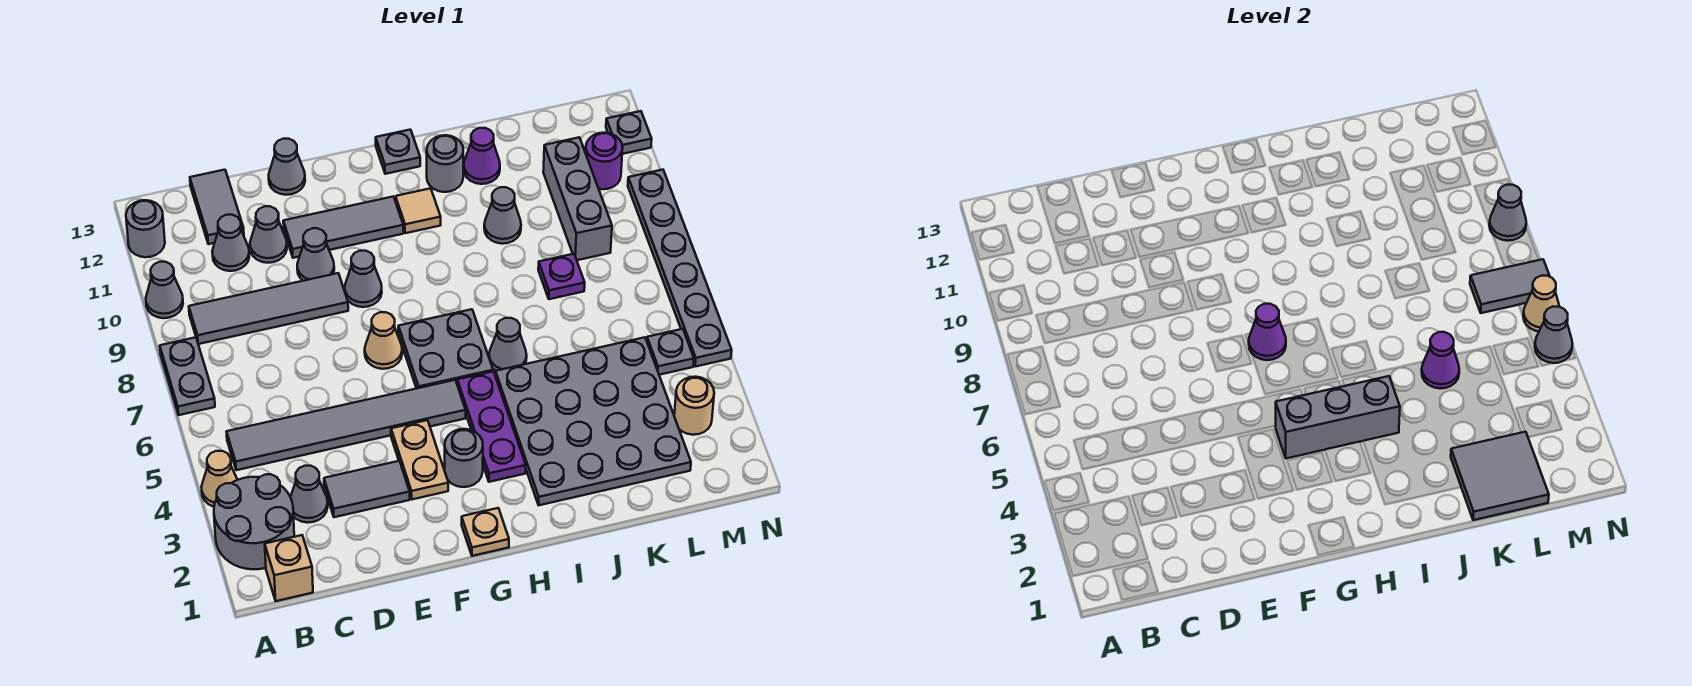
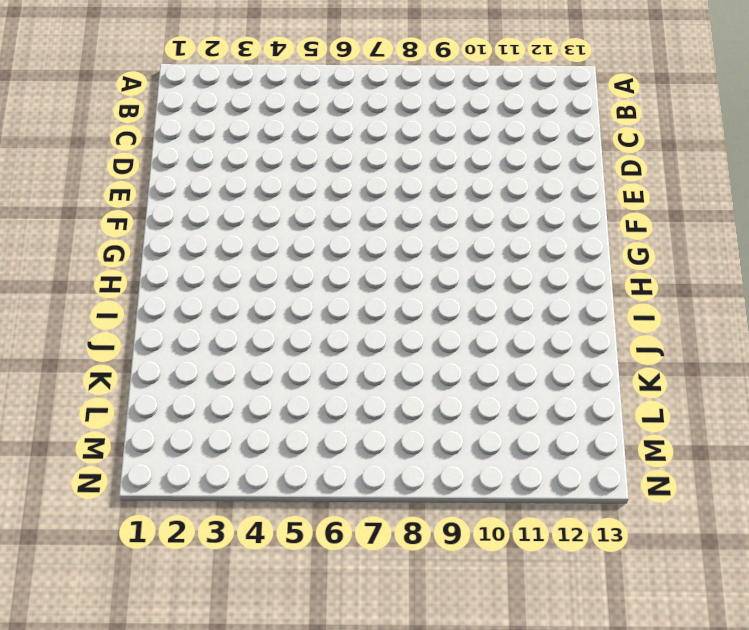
none -> grey 2x2 round brick [214,474,294,569]
none -> tan 1x1 cone [201,451,237,507]
none -> grey 1x2 plate [160,337,215,415]
none -> grey 1x1 cone [146,262,183,318]

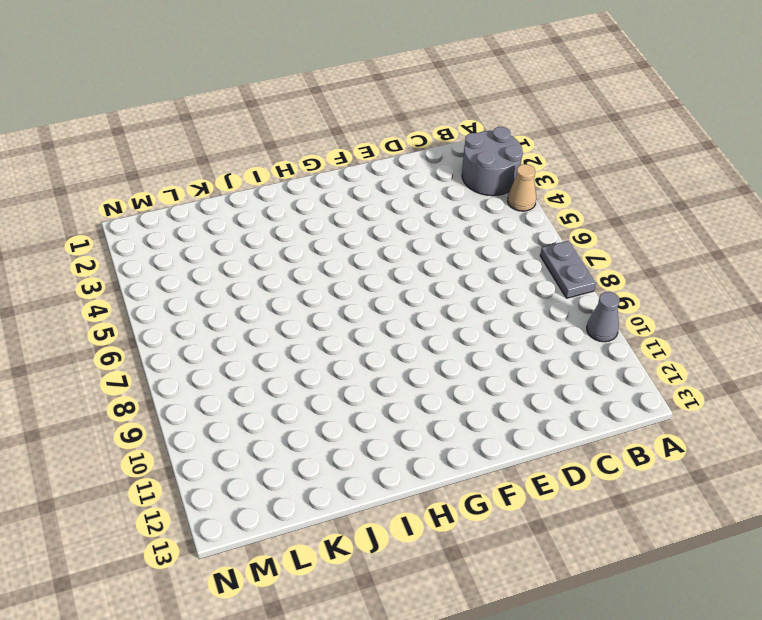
none -> grey 1x1 round brick [126,200,165,257]
none -> tan 1x1 brick [265,535,313,601]
none -> grey 1x6 tile [227,380,466,470]
none -> grey 1x4 tile [189,273,348,344]

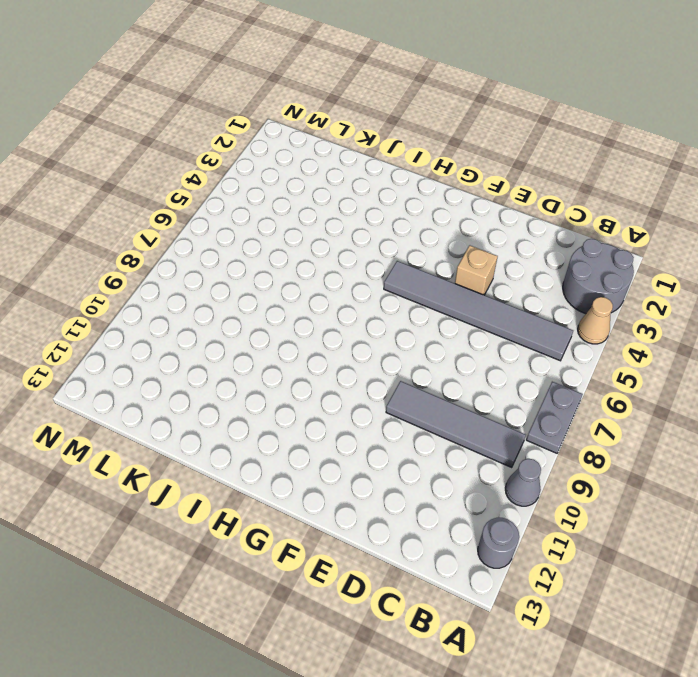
tan 1x1 brick [455,245,498,295] -> tan 1x1 brick moved to [265,535,313,601]
none -> grey 1x1 cone [291,466,328,523]
none -> grey 1x1 cone [212,215,249,271]
none -> grey 1x2 tile [190,170,244,244]
none -> grey 1x2 tile [324,461,410,517]

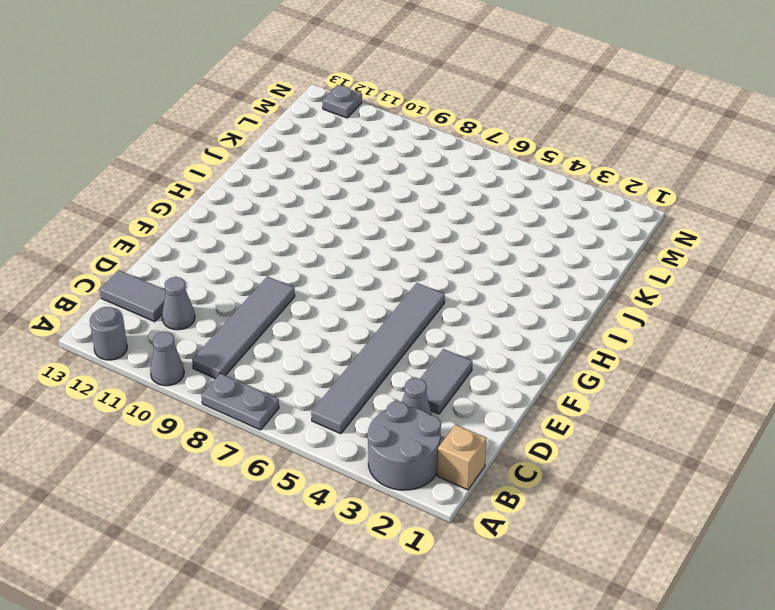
none -> tan 1x1 cone [201,451,237,507]
none -> grey 1x1 cone [250,206,287,263]
none -> grey 1x1 cone [297,228,334,281]
none -> grey 1x3 tile [283,197,403,258]

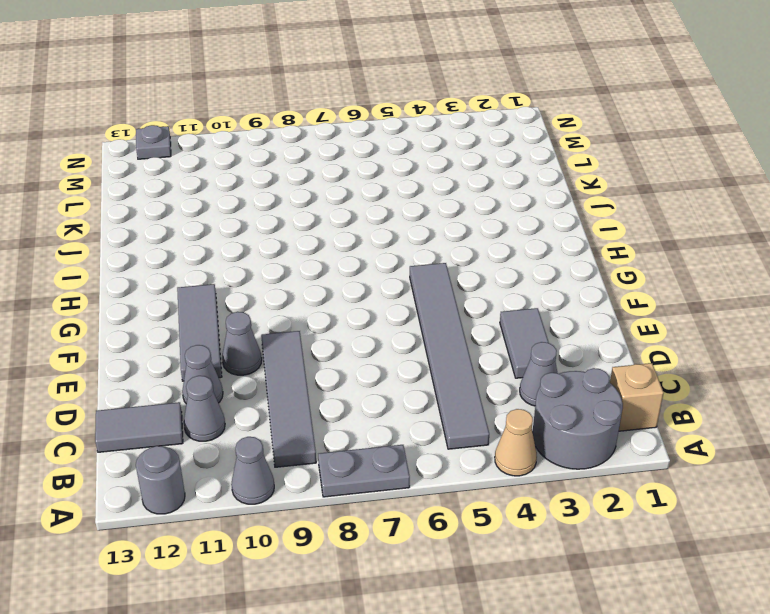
none -> grey 1x1 cone [269,139,305,195]
none -> tan 1x2 plate [391,420,448,499]
none -> tan 1x1 cone [365,312,402,369]
none -> grey 1x1 cone [345,251,382,307]

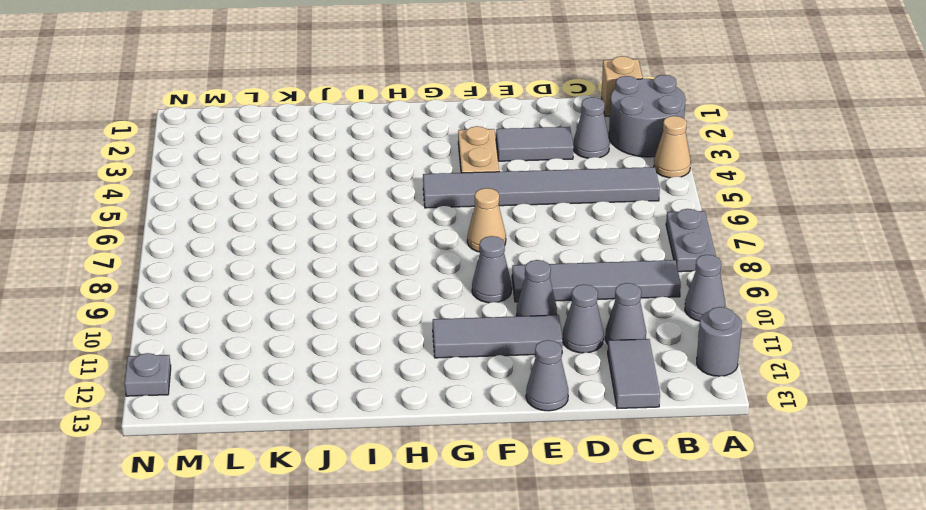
none -> tan 1x1 plate [462,508,509,556]
none -> grey 1x1 round brick [444,429,483,487]
none -> grey 2x2 plate [398,309,493,388]
none -> purple 1x3 plate [457,371,526,482]

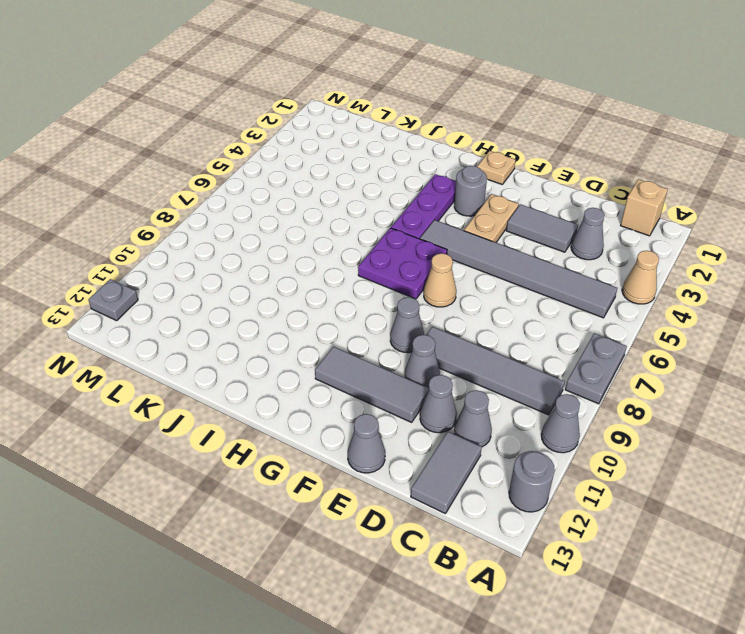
purple 2x2 plate [358,228,447,299] -> grey 2x2 plate [398,309,493,388]
none -> grey 2x2 round brick [214,474,294,569]
none -> tan 1x1 tile [396,188,441,233]
none -> grey 1x1 plate [376,130,420,174]
none -> grey 4x4 plate [495,337,691,505]

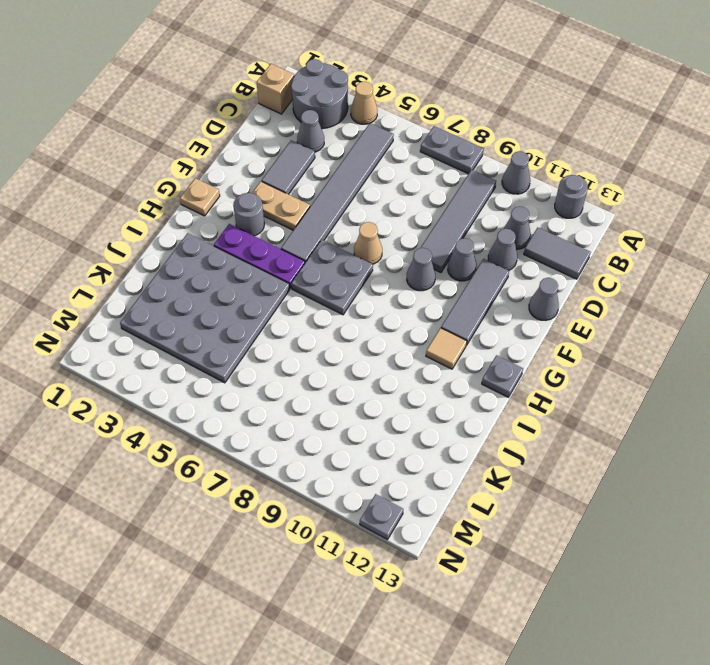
none -> grey 1x1 cone [489,318,527,371]
none -> grey 1x1 round brick [427,135,463,192]
none -> grey 1x1 cone [484,187,521,244]
none -> purple 1x1 cone [464,128,500,184]

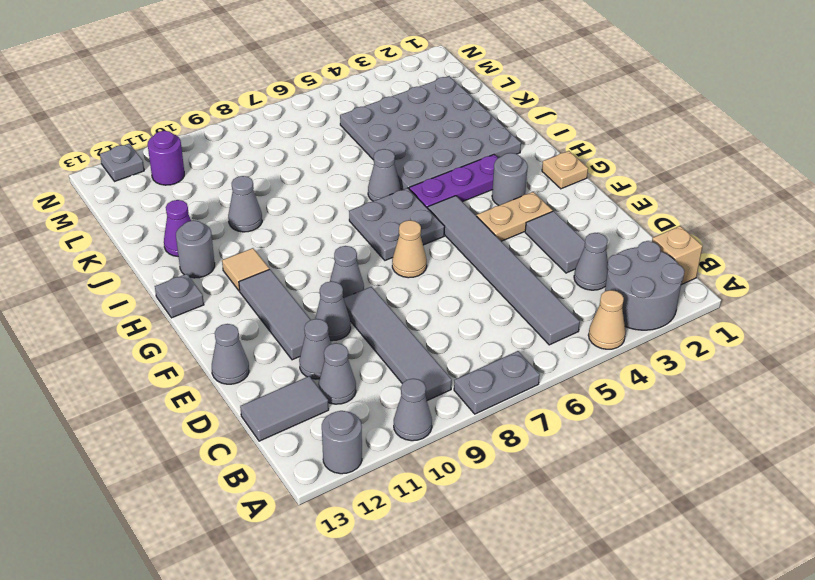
none -> purple 1x1 plate [538,254,585,299]
none -> grey 1x3 brick [543,137,612,260]
none -> tan 1x1 round brick [674,377,714,435]
none -> grey 1x1 plate [647,329,694,375]

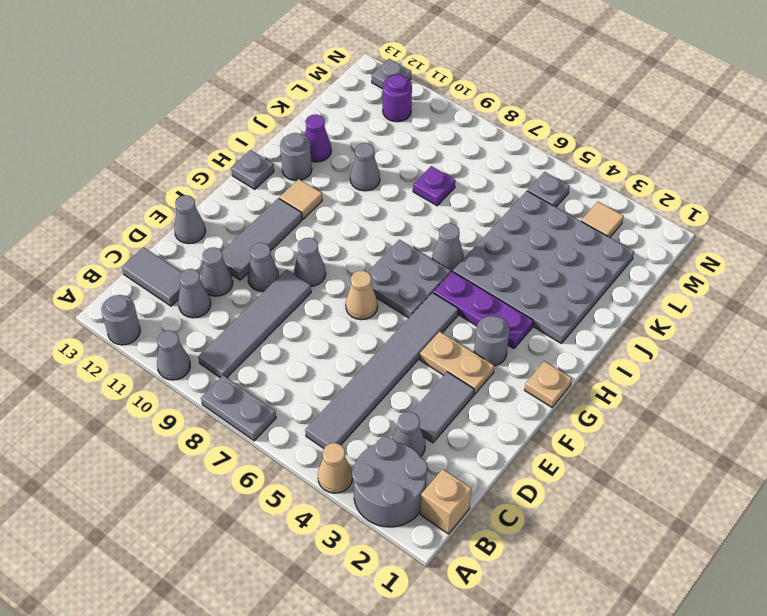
tan 1x1 tile [581,202,624,237] -> tan 1x1 round brick [674,377,714,435]
none -> grey 1x3 brick [543,137,612,260]
none -> grey 1x6 plate [628,170,732,367]
none -> grey 1x3 brick [1276,376,1400,458]
none -> purple 1x1 cone [1249,304,1286,360]

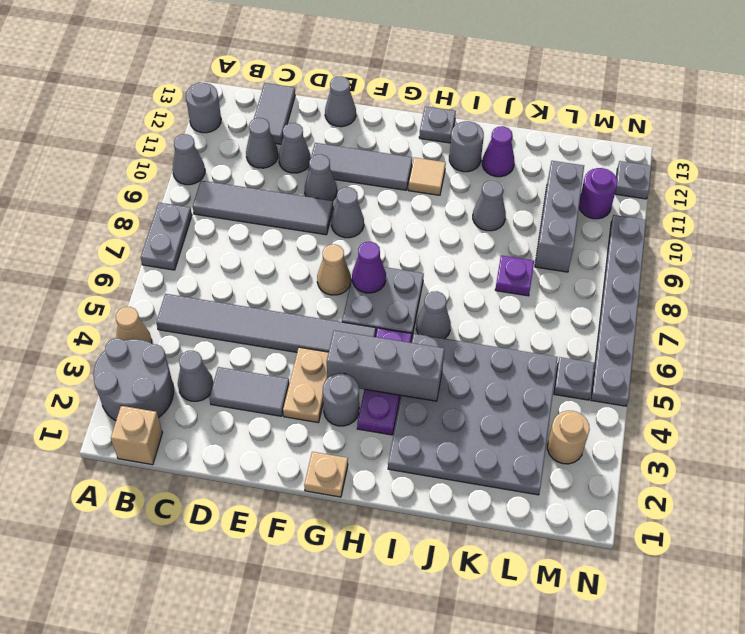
none -> grey 2x2 tile [1451,432,1549,520]
none -> purple 1x1 cone [1422,332,1459,389]
none -> grey 1x2 tile [1470,259,1550,313]
none -> grey 1x1 cone [1535,307,1573,363]

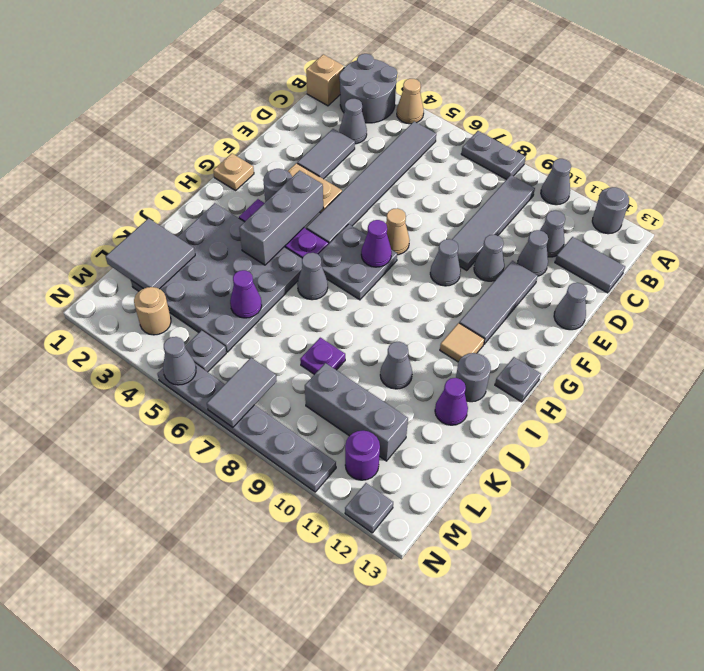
none -> tan 1x1 cone [1523,276,1560,331]
none -> grey 1x1 cone [1489,185,1526,241]

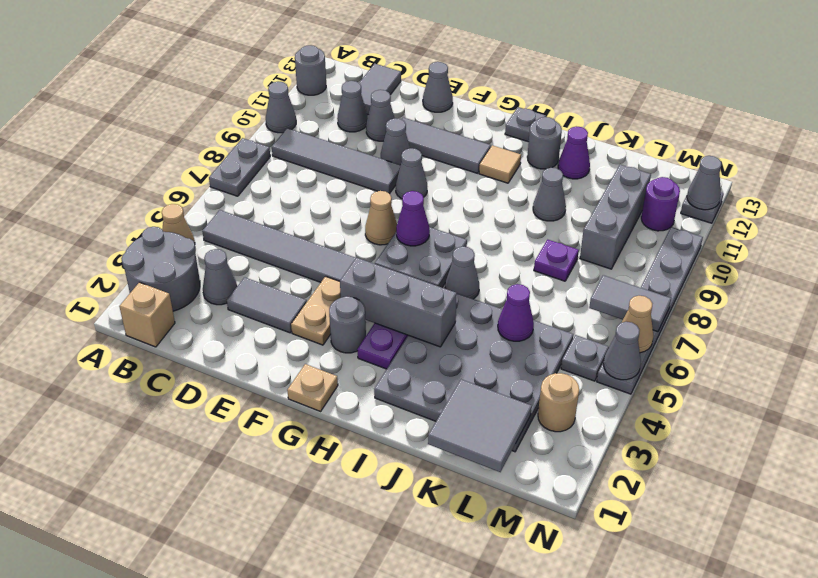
grey 1x1 cone [687,156,721,210] -> grey 1x1 cone moved to [1489,185,1526,241]

